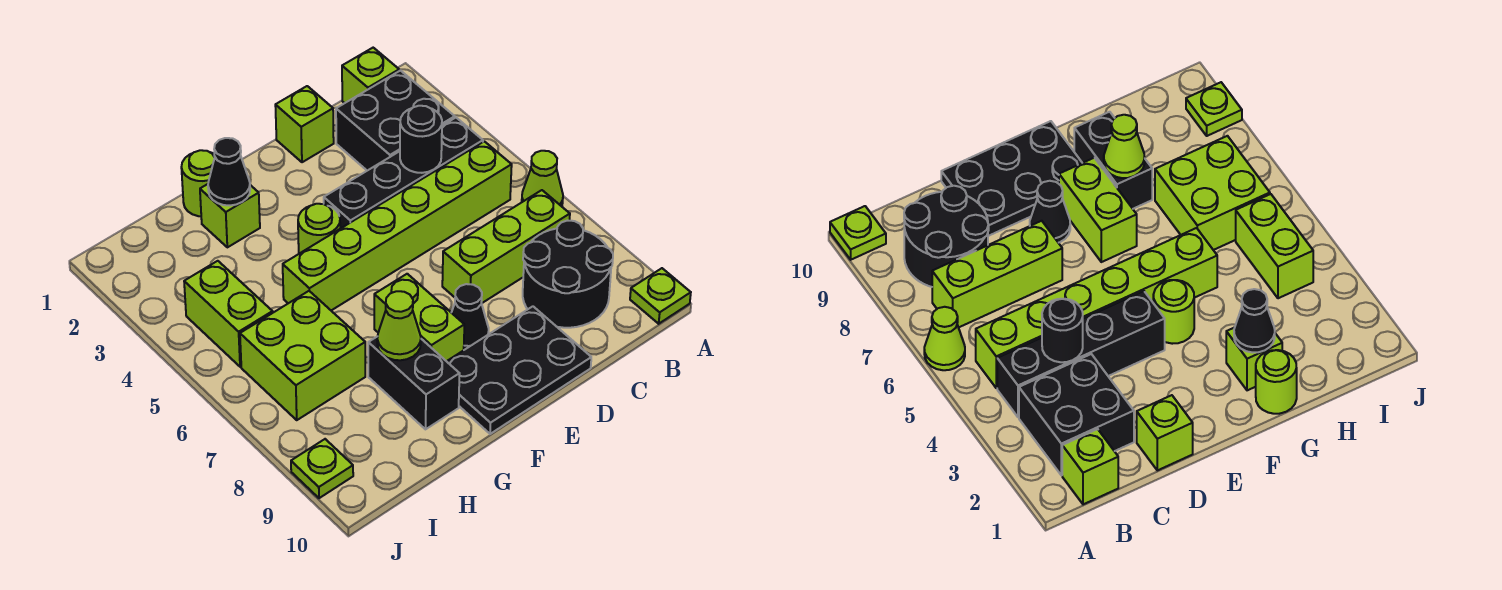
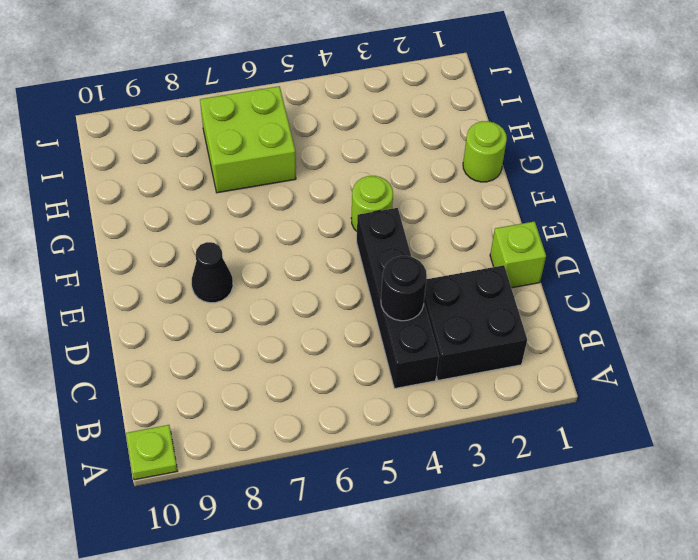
none -> lime 1x1 cone [522,151,563,206]
none -> lime 1x1 brick [342,48,399,103]
none -> lime 1x6 brick [283,141,512,310]

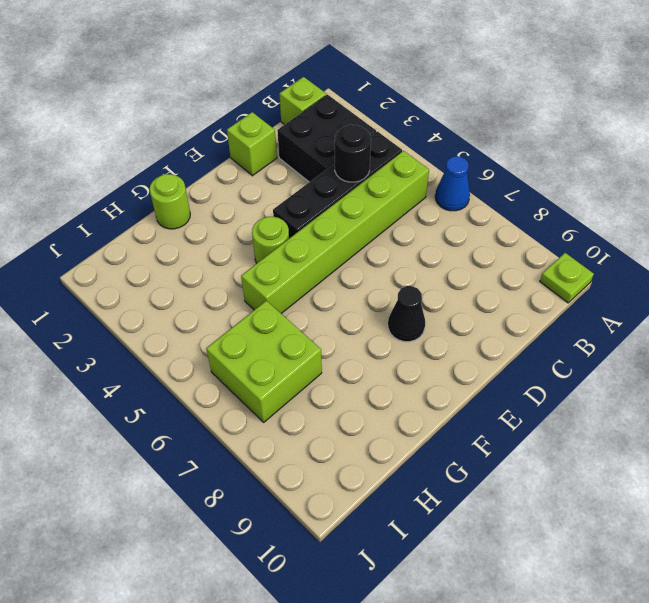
blue 1x1 cone [435,156,470,211] -> lime 1x1 cone [522,151,563,206]
none -> lime 1x3 brick [442,190,570,303]
none -> black 2x2 round brick [523,221,613,328]
none -> black 2x3 plate [447,306,591,434]

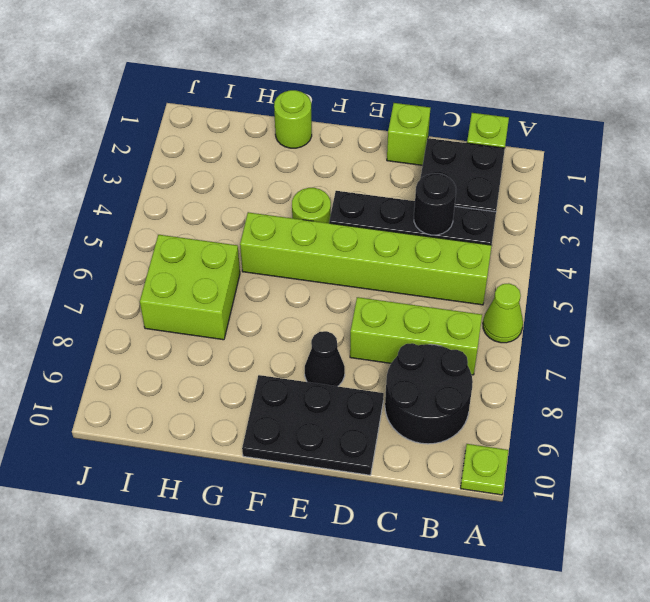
none -> lime 1x2 brick [374,274,464,361]
none -> lime 1x1 brick [200,184,260,247]
none -> black 1x2 brick [368,336,460,429]

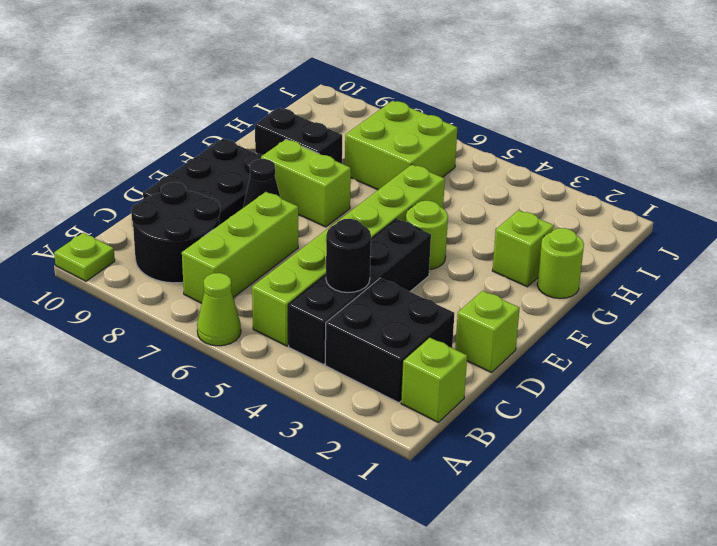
none -> lime 1x2 brick [184,261,273,367]
none -> lime 1x1 plate [291,439,353,498]
none -> black 1x1 cone [208,138,250,205]

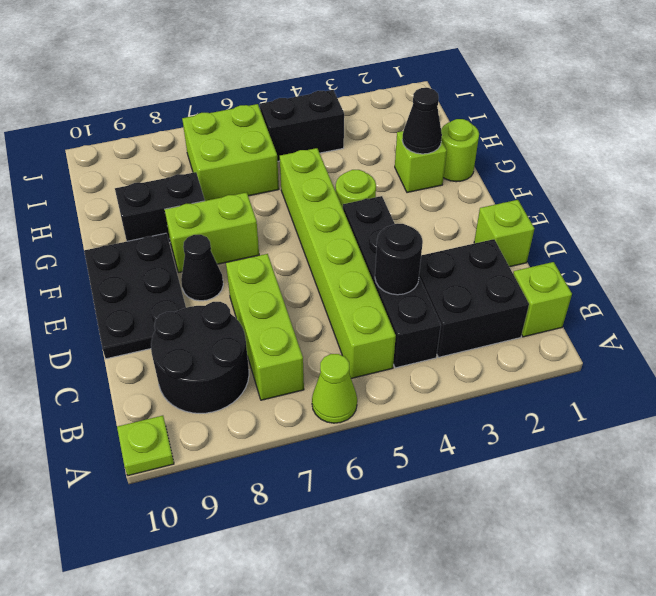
black 1x2 brick [260,90,344,161] -> lime 1x2 brick [184,261,273,367]
none -> lime 1x1 plate [291,439,353,498]
none -> lime 1x1 cone [377,291,421,360]

